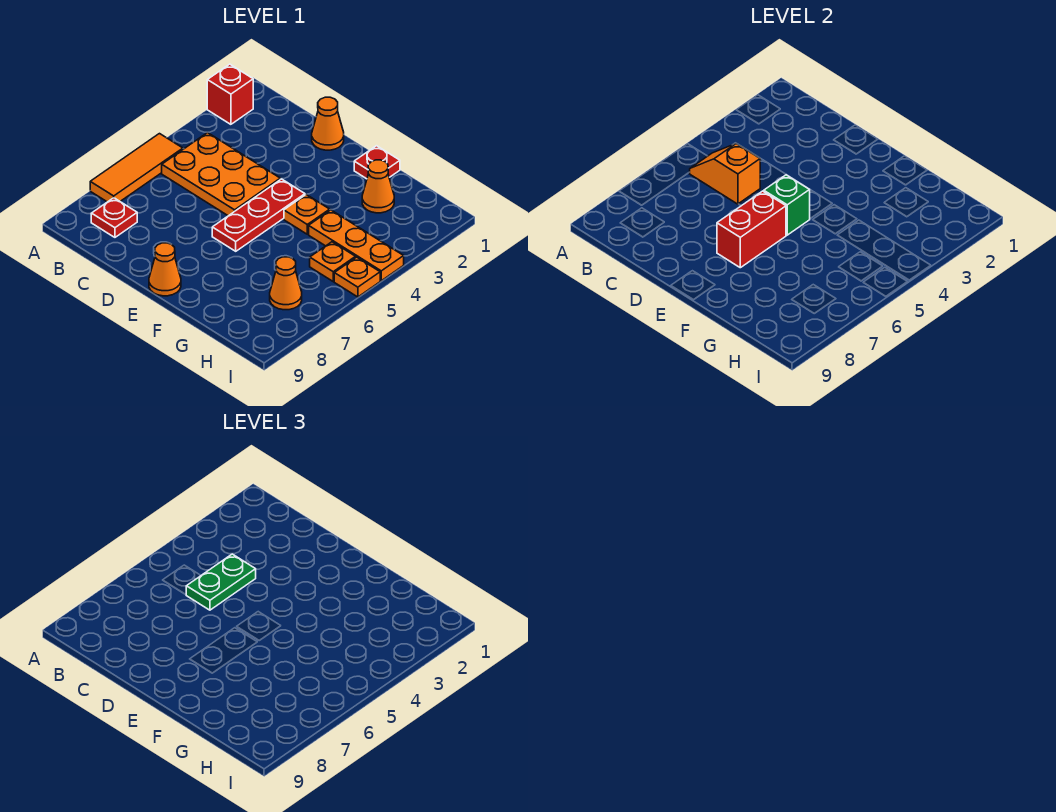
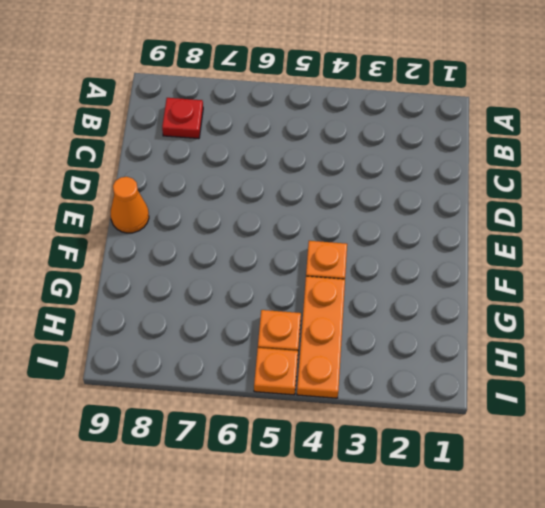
none -> red 1x1 brick [207,64,253,124]
none -> orange 1x3 tile [90,134,183,202]
none -> orange 2x3 plate [162,133,280,216]

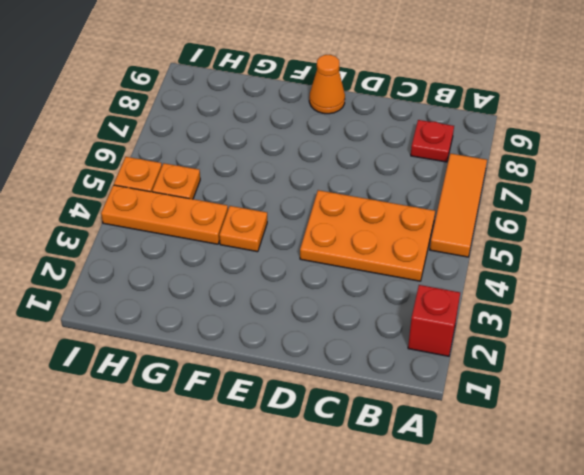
none -> orange 1x1 cone [312,97,344,150]
none -> red 1x3 plate [212,179,305,251]
none -> red 1x1 plate [354,146,400,179]

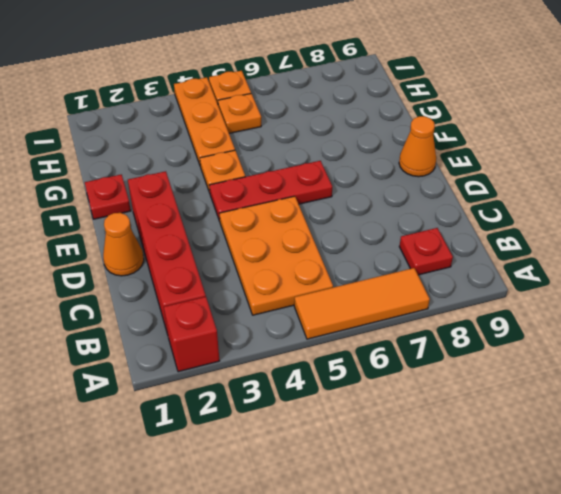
red 1x4 brick [128,171,206,334] -> none
none -> orange 1x1 cone [362,160,394,213]
none -> orange 1x1 cone [270,257,302,310]
none -> orange 1x2 slope [690,144,760,204]

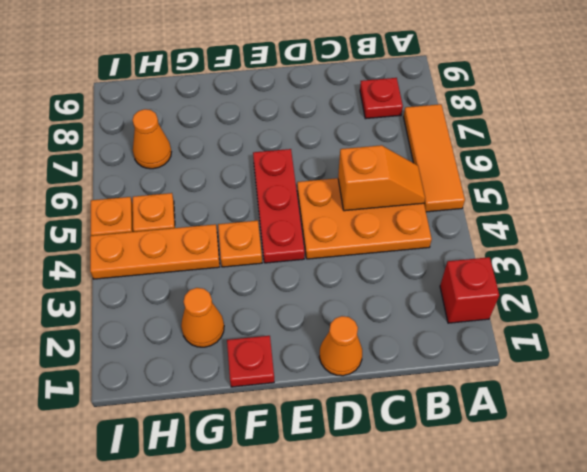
none -> orange 1x1 cone [149,243,181,296]
none -> green 1x1 brick [764,175,810,235]
none -> red 1x2 brick [717,191,786,268]

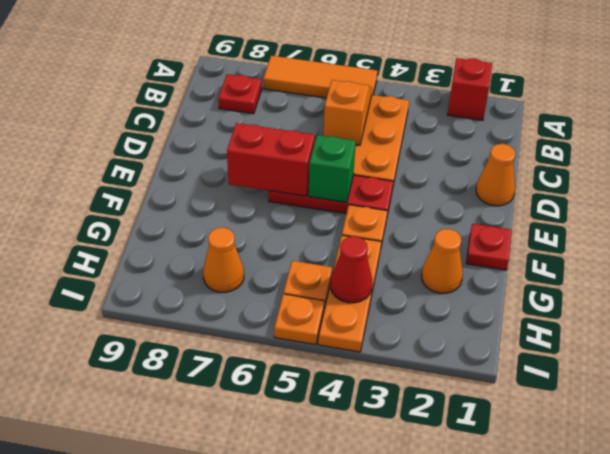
red 1x1 cone [330,237,372,303] -> none
none -> orange 1x1 cone [149,243,181,296]
none -> green 1x2 plate [186,554,256,610]

